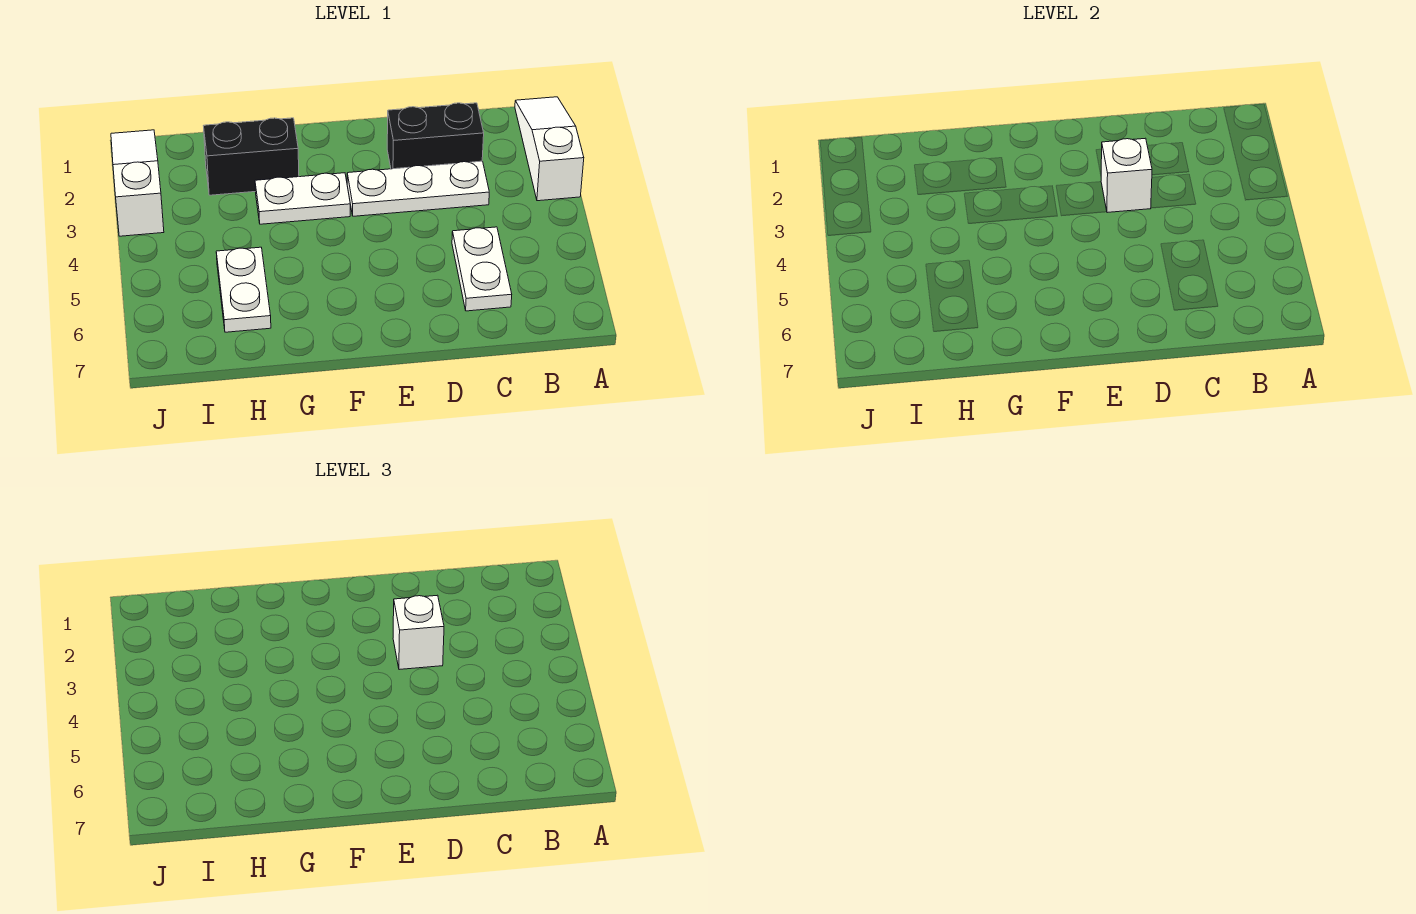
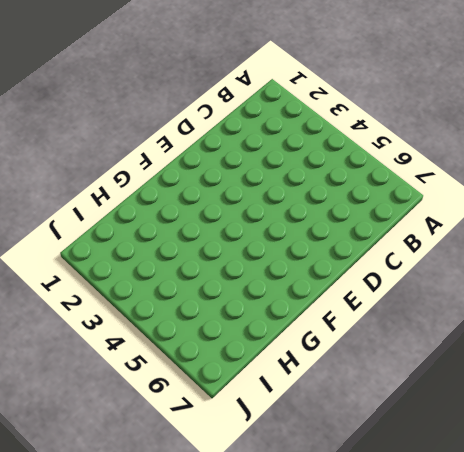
none -> white 1x3 slope [515,97,584,201]
none -> black 1x2 brick [387,103,484,169]

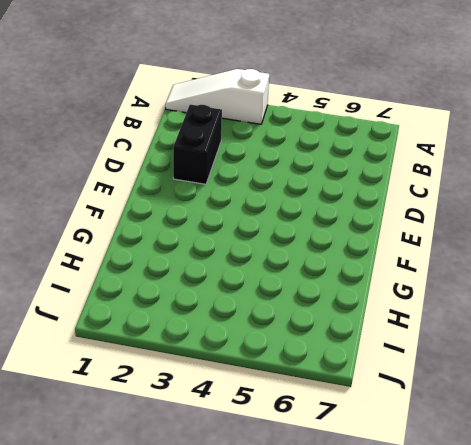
none -> white 1x3 plate [347,161,489,216]
none -> white 1x2 plate [452,227,512,311]

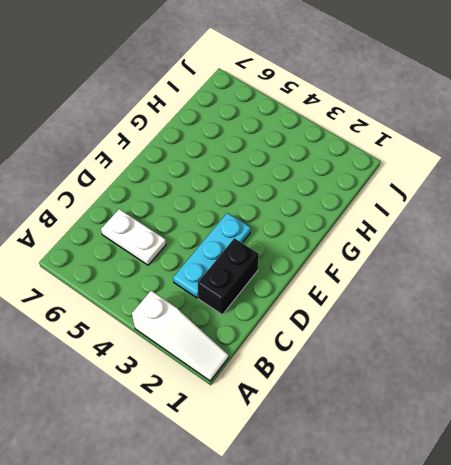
cyan 1x3 plate [173,213,251,298] -> white 1x3 plate [347,161,489,216]
none -> white 1x2 plate [255,173,350,224]
none -> black 1x2 brick [204,118,299,195]

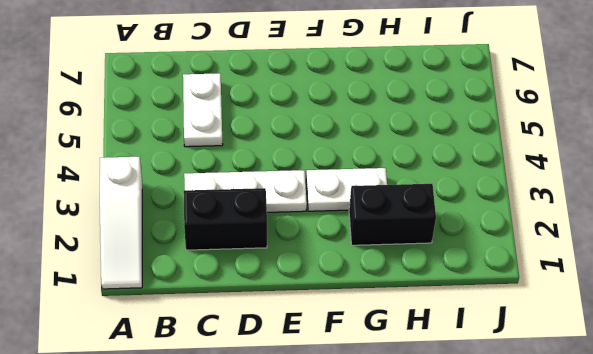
none -> white 1x2 plate [216,247,271,332]
none -> white 1x3 slope [111,130,164,236]

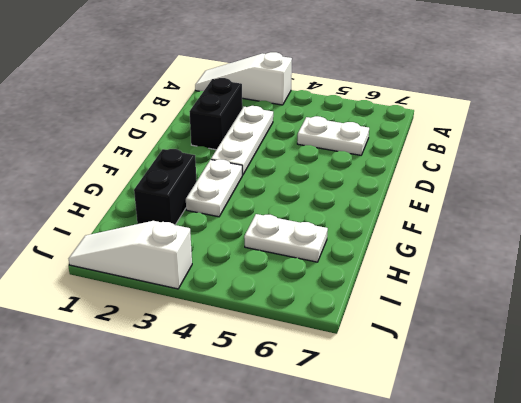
none -> white 1x1 brick [1101,138,1152,213]
none -> white 1x1 brick [393,595,444,670]

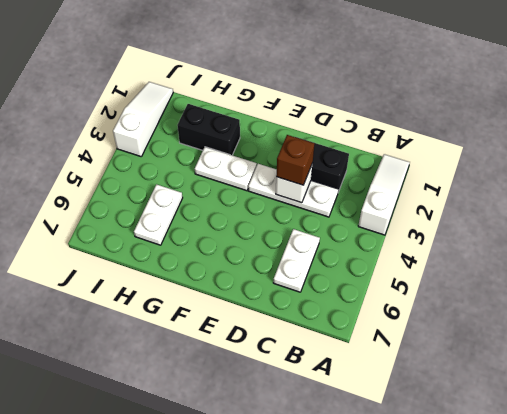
brown 1x1 brick [276,135,314,185] -> white 1x1 brick [393,595,444,670]

